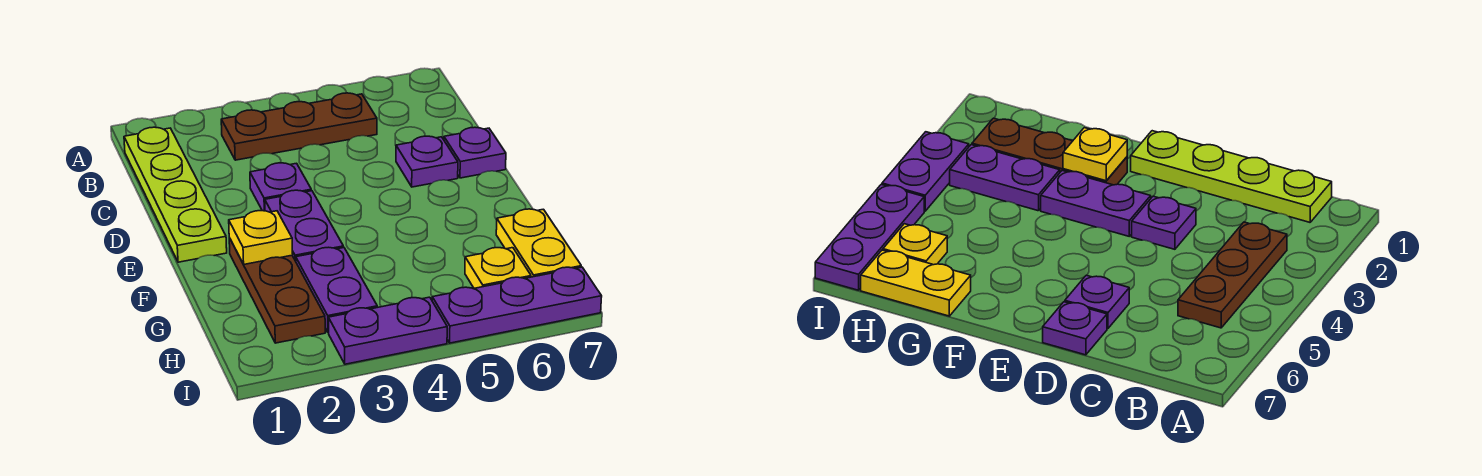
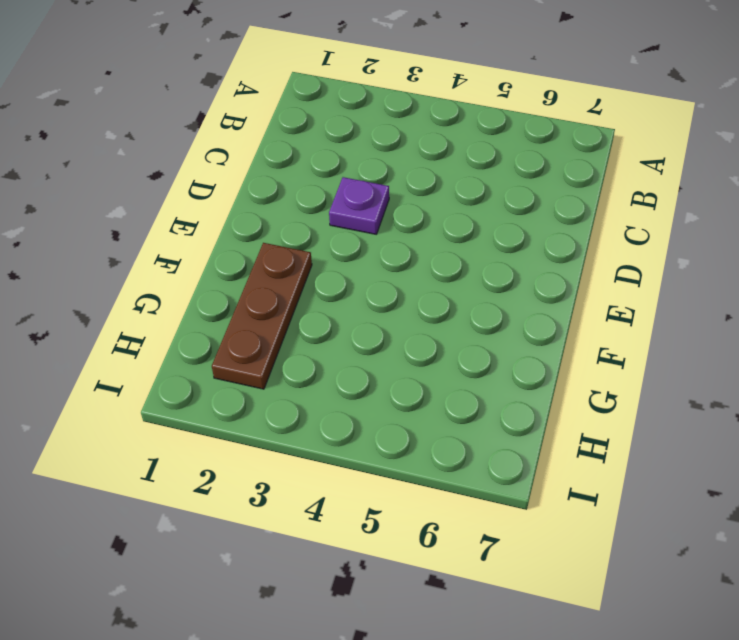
none -> lime 1x4 plate [124,127,227,262]
none -> brown 1x3 plate [221,93,377,160]
none -> purple 1x1 plate [396,136,458,187]

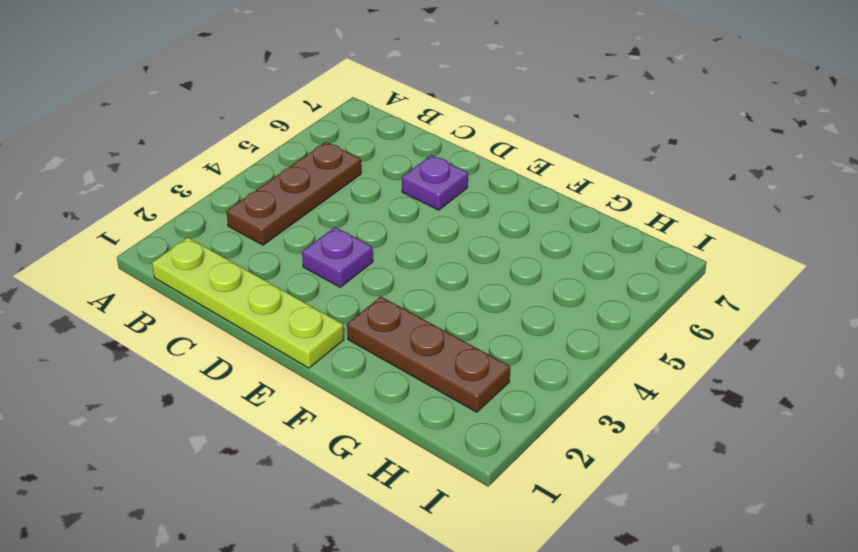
none -> purple 1x1 plate [444,127,506,178]
none -> purple 1x2 plate [265,190,343,261]
none -> purple 1x2 plate [296,247,377,333]

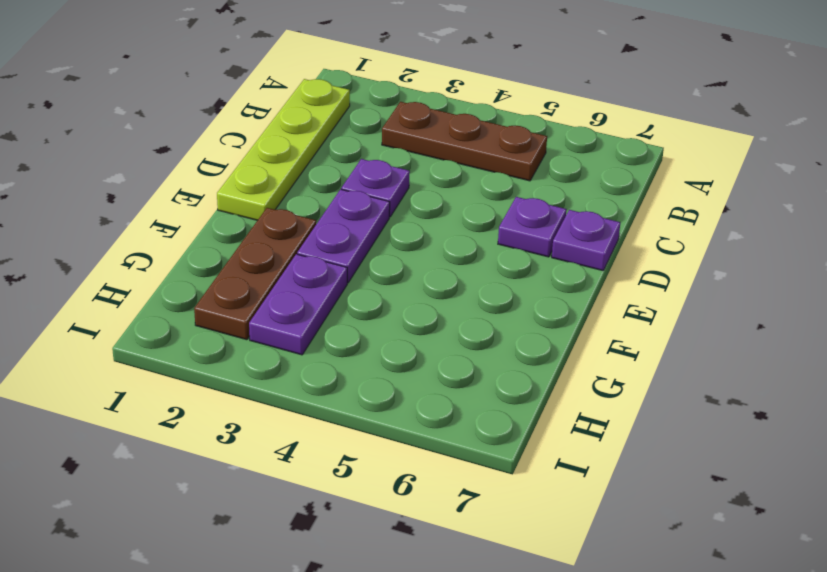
none -> yellow 1x2 plate [496,209,581,277]
none -> yellow 1x1 plate [465,248,531,288]
none -> purple 1x2 plate [328,297,447,364]

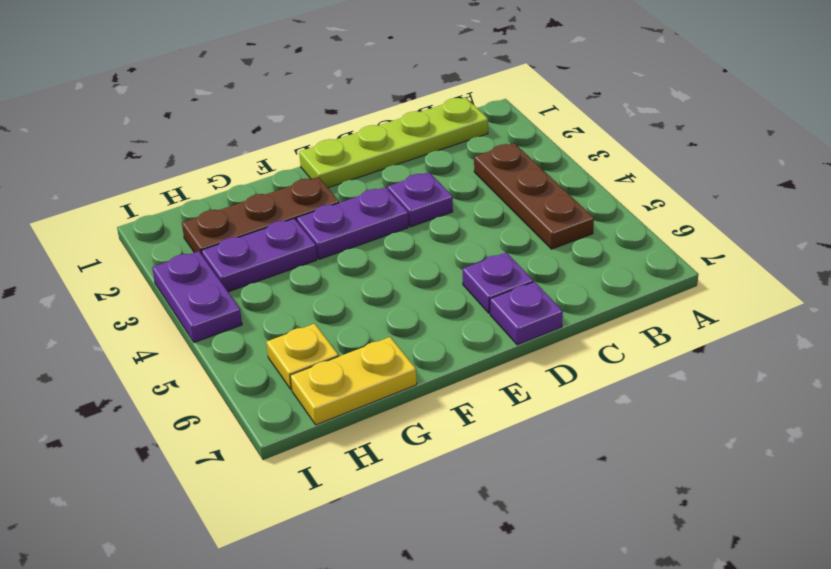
none -> purple 1x3 plate [432,267,602,343]
none -> yellow 1x1 plate [229,211,293,264]

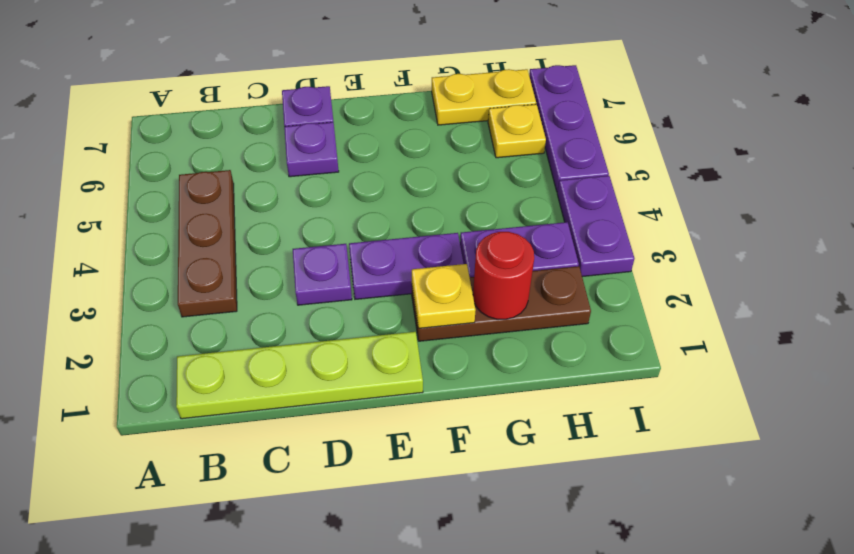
red 1x1 round brick [473,232,534,319] -> none

